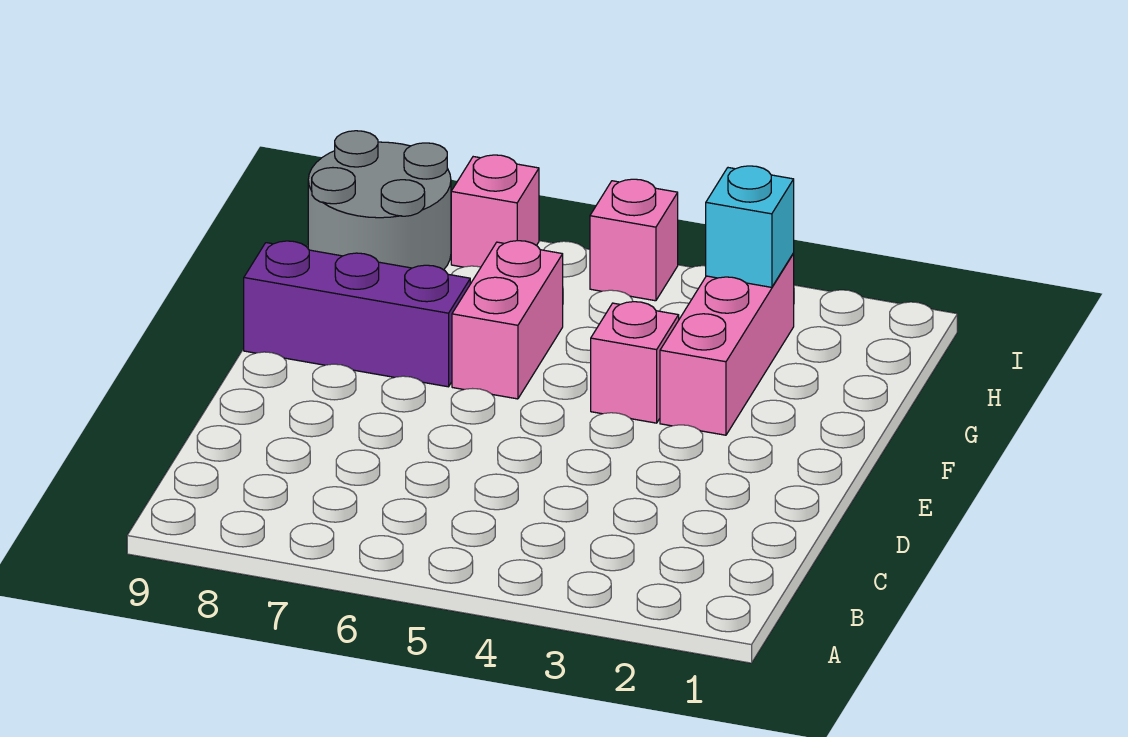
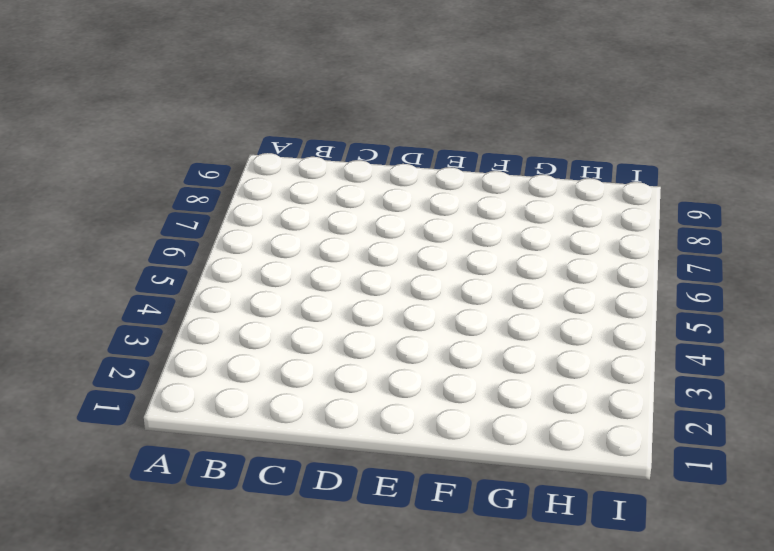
none -> pink 1x3 brick [660,254,794,435]
none -> pink 1x1 brick [591,302,679,423]

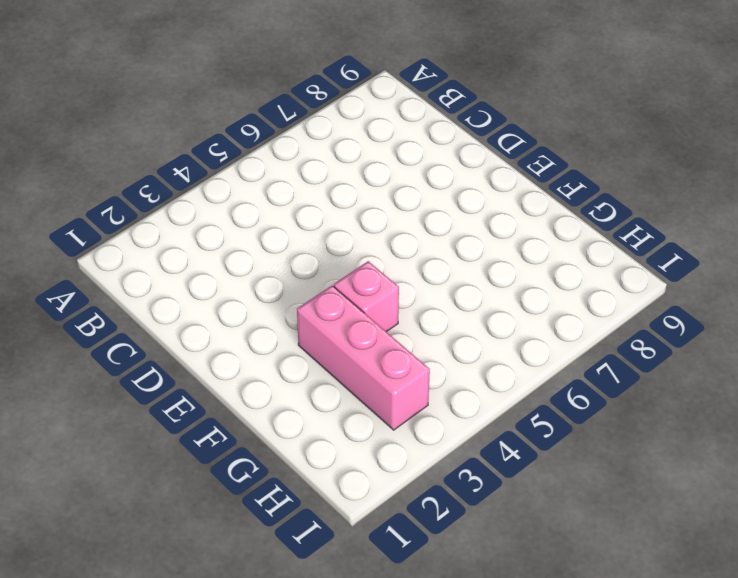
none -> pink 1x2 brick [452,241,563,399]
none -> purple 1x3 brick [244,241,470,387]

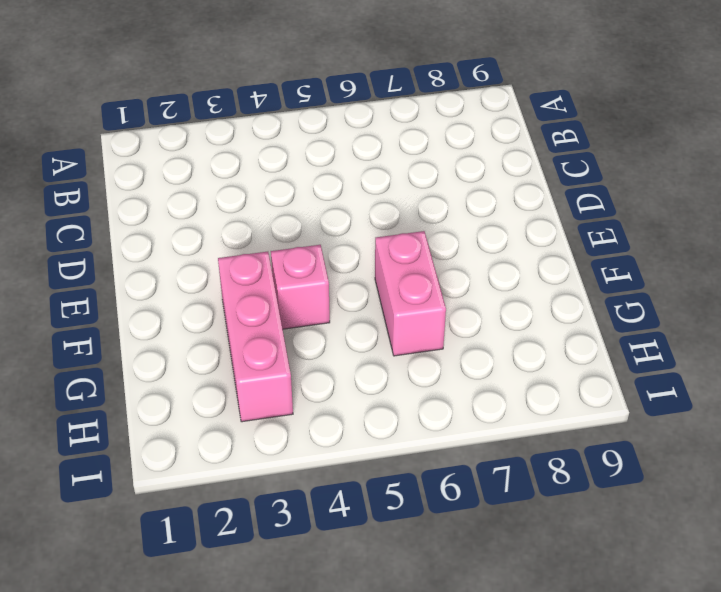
none -> purple 1x3 brick [244,241,470,387]
none -> grey 2x2 round brick [308,131,451,270]

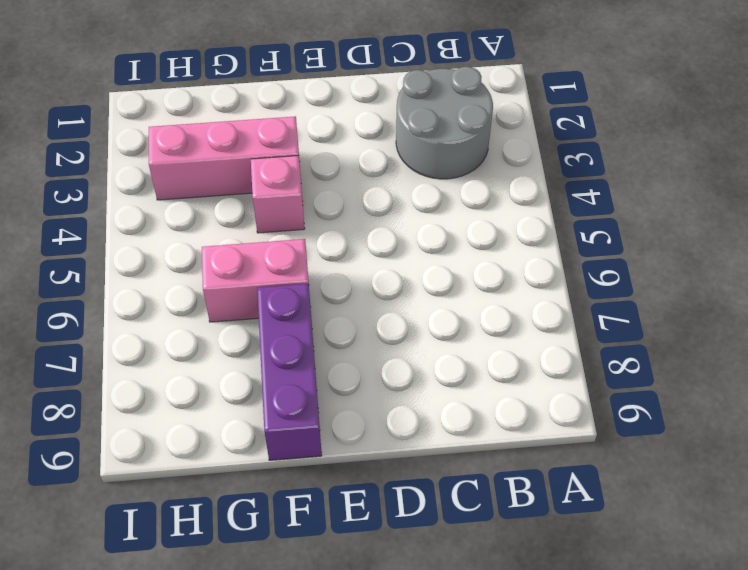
grey 2x2 round brick [396,67,493,179] -> grey 2x2 round brick moved to [308,131,451,270]
none -> pink 1x1 brick [590,179,678,301]
none -> pink 1x1 brick [451,155,539,267]

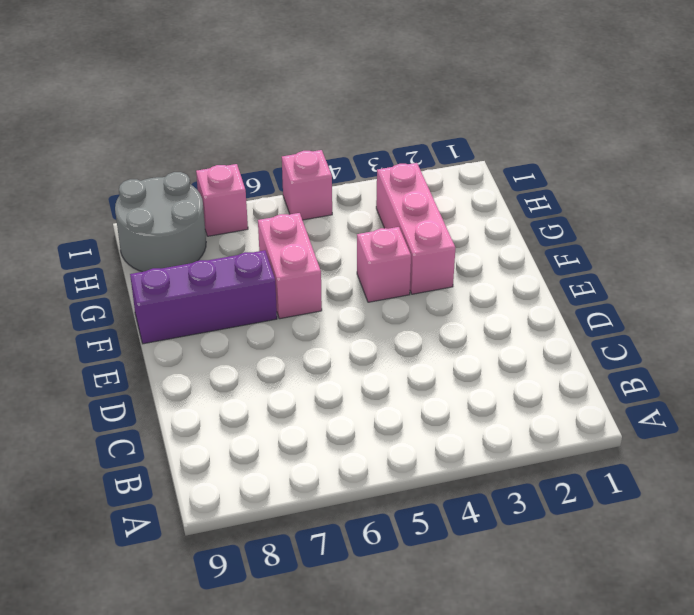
none -> cyan 1x1 brick [706,166,794,287]

